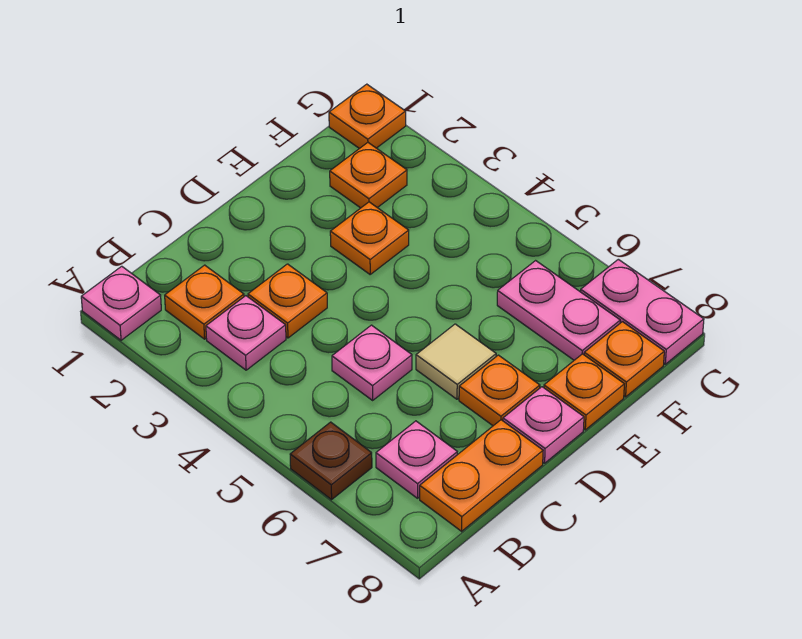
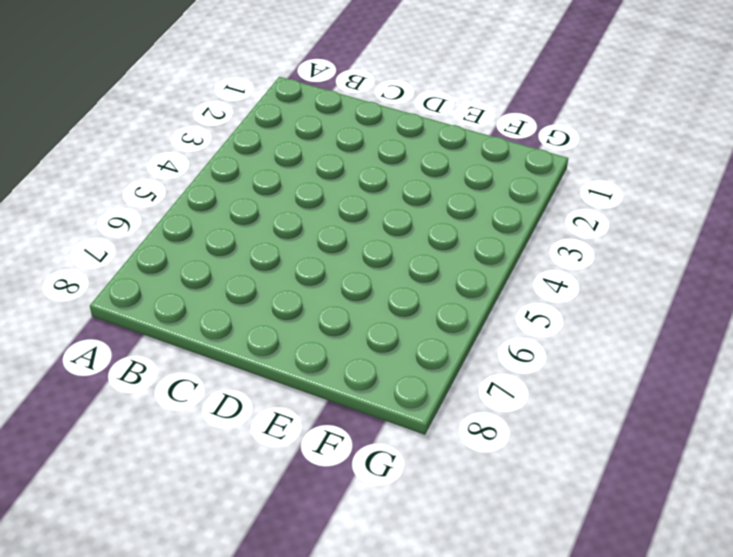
none -> pink 1x1 plate [81,266,161,340]
none -> brown 1x1 plate [290,422,372,500]
none -> orange 1x1 plate [165,265,244,339]

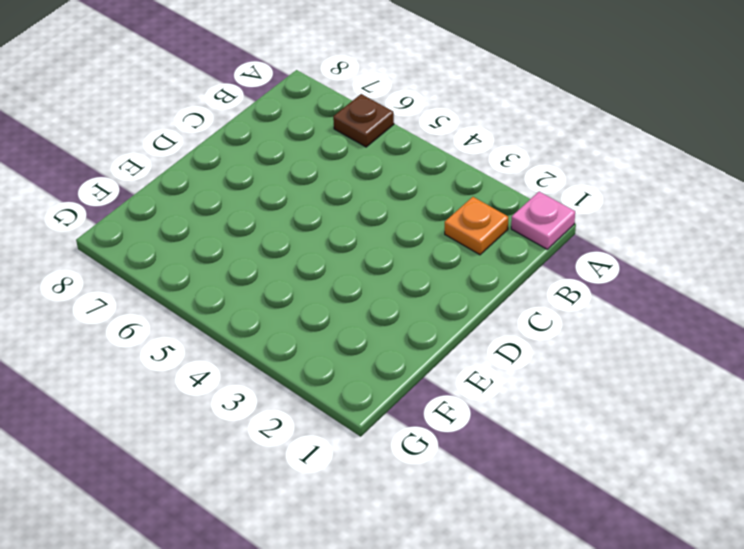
none -> pink 1x1 plate [206,296,286,370]
none -> pink 1x1 plate [376,421,457,498]
none -> orange 1x2 plate [420,420,543,531]

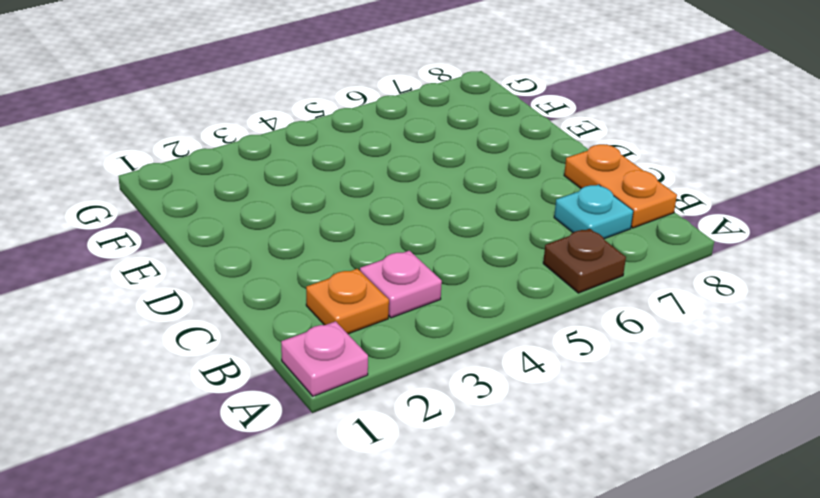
cyan 1x1 plate [554,185,633,239] -> pink 1x1 plate [376,421,457,498]
none -> orange 1x1 plate [248,264,327,338]
none -> pink 1x1 plate [332,325,412,400]
none -> tan 1x1 tile [416,324,496,399]

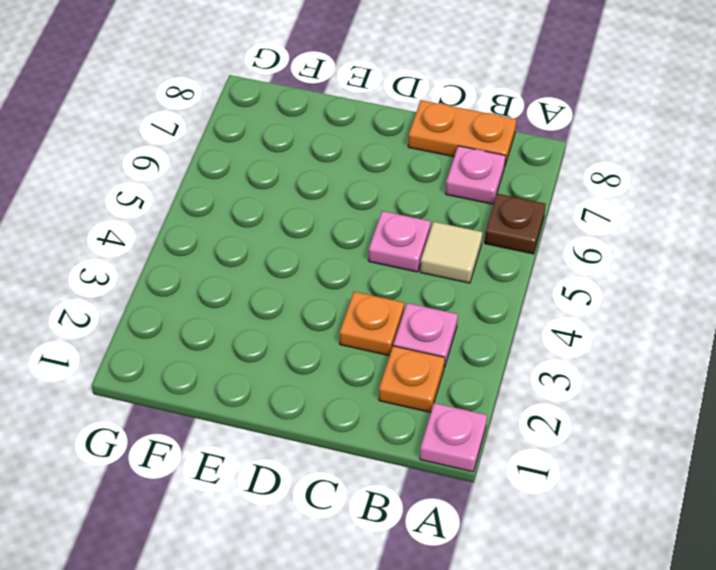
tan 1x1 tile [420,222,482,283] -> tan 1x1 tile moved to [416,324,496,399]
none -> orange 1x1 plate [459,355,540,426]
none -> pink 1x1 plate [503,387,584,463]
none -> orange 1x1 plate [330,202,409,274]

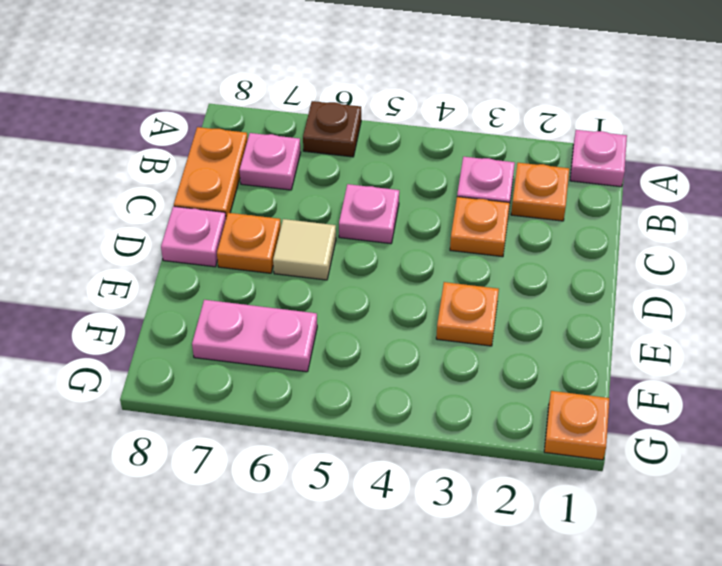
none -> orange 1x1 plate [544,354,624,430]
none -> orange 1x1 plate [330,143,407,208]
none -> orange 1x1 plate [584,322,664,397]

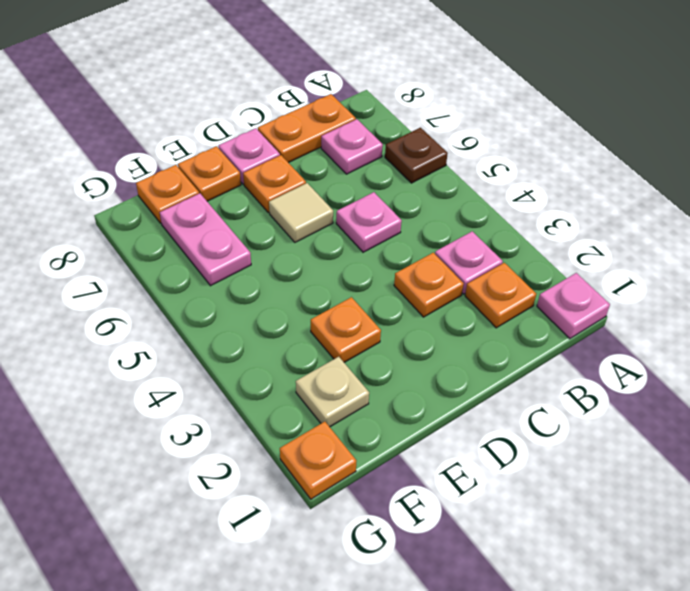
tan 1x1 plate [296,357,369,427] -> orange 1x1 plate [330,143,407,208]
none -> pink 1x2 plate [581,259,704,364]

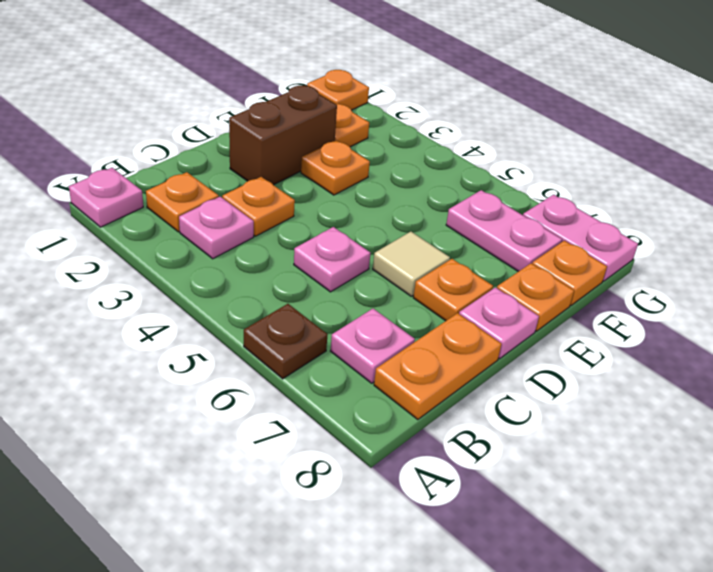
brown 1x2 brick [229,85,337,185] -> none

